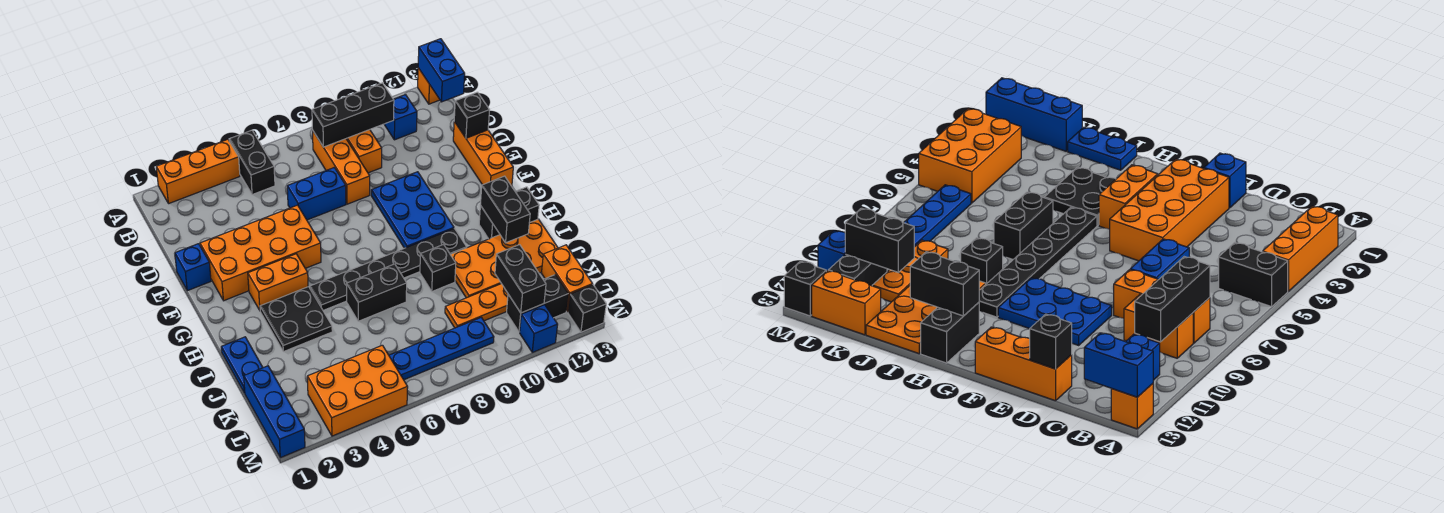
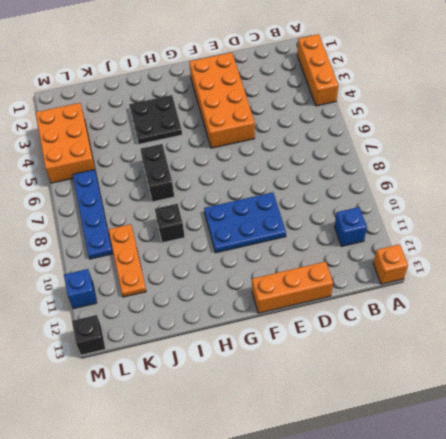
none -> black 1x2 brick [229,130,275,195]
none -> orange 1x3 brick [313,131,370,204]
none -> orange 1x2 brick [346,130,382,173]
none -> blue 1x2 brick [287,168,346,220]

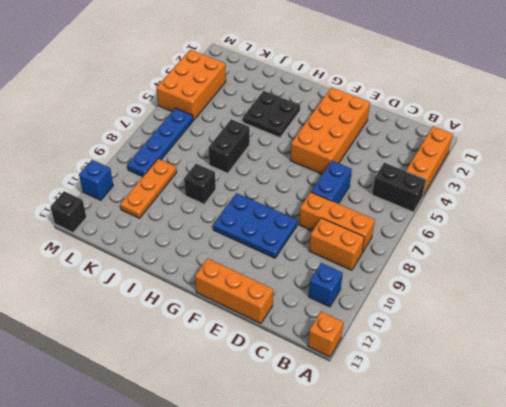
none -> blue 1x1 brick [175,244,211,291]
none -> orange 1x2 brick [248,254,308,310]
none -> black 1x6 plate [310,229,467,310]
none -> black 1x2 brick [479,187,539,239]

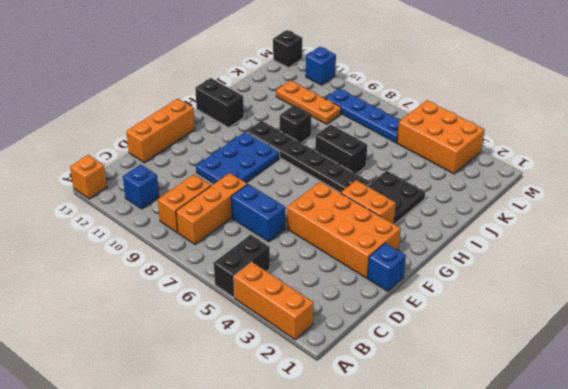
none -> blue 1x2 plate [221,337,263,393]
none -> orange 2x4 plate [450,219,558,298]
none -> blue 1x3 brick [244,366,305,458]
none -> orange 1x2 brick [542,245,593,312]

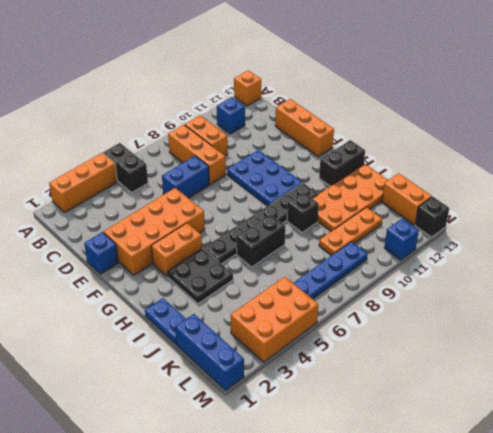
none -> black 1x2 brick [507,275,568,332]
none -> blue 1x2 brick [418,39,465,102]
none -> black 1x3 brick [312,83,394,147]
none -> black 1x1 brick [454,92,490,138]

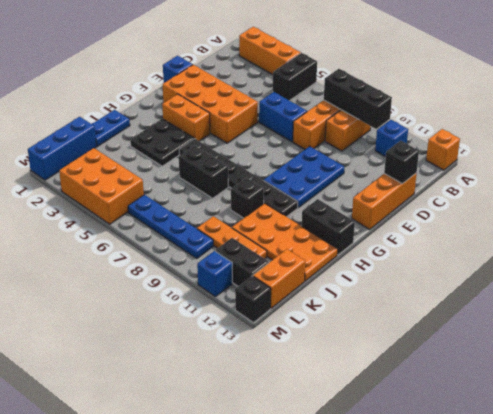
none -> blue 1x2 brick [418,39,465,102]
none -> black 1x2 brick [480,176,530,243]
none -> black 1x2 brick [495,245,546,313]

